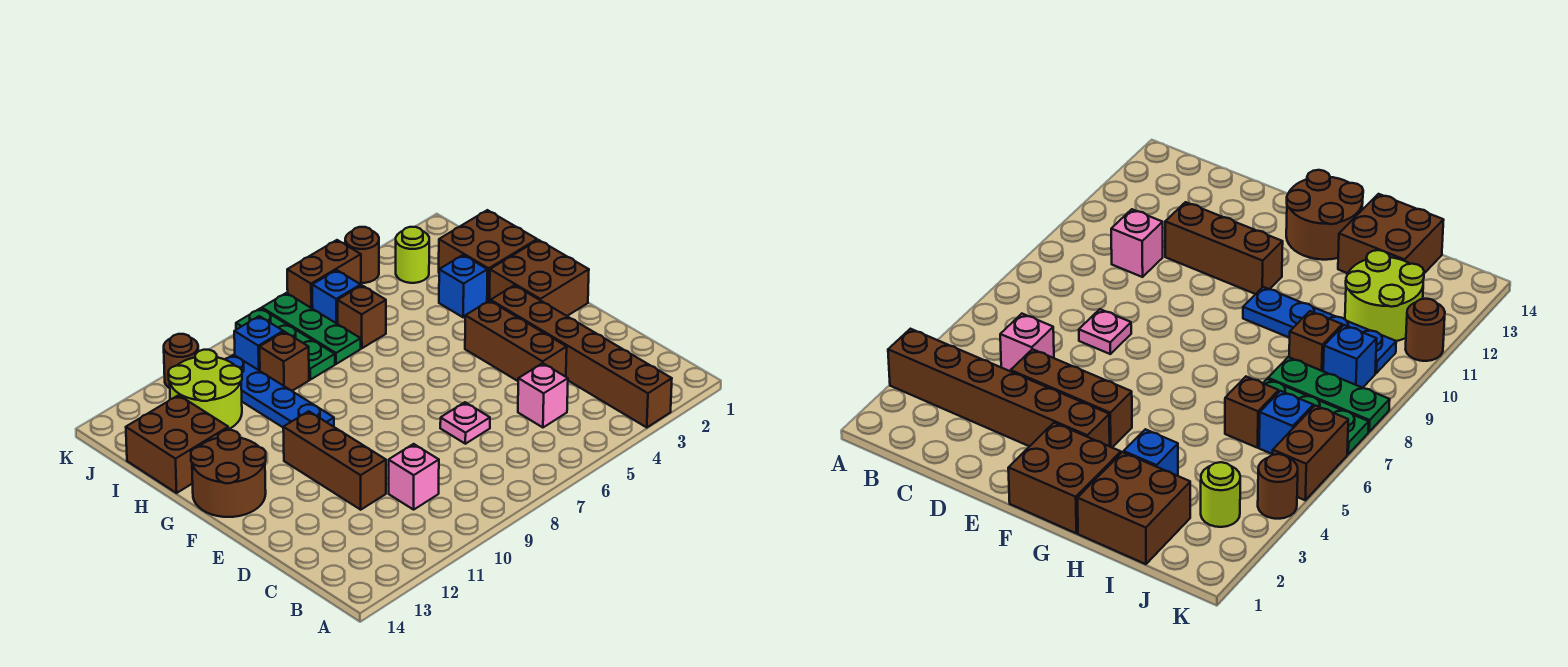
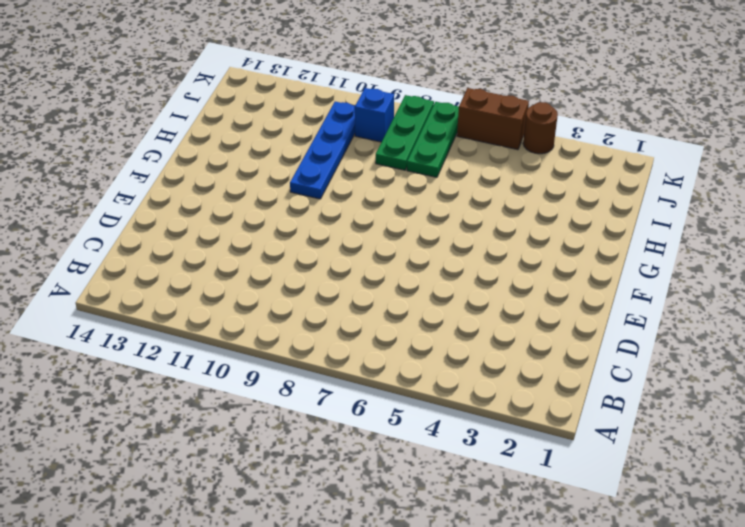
none -> brown 1x6 brick [491,285,672,428]
none -> pink 1x1 brick [518,363,568,427]
none -> pink 1x1 brick [389,444,439,510]

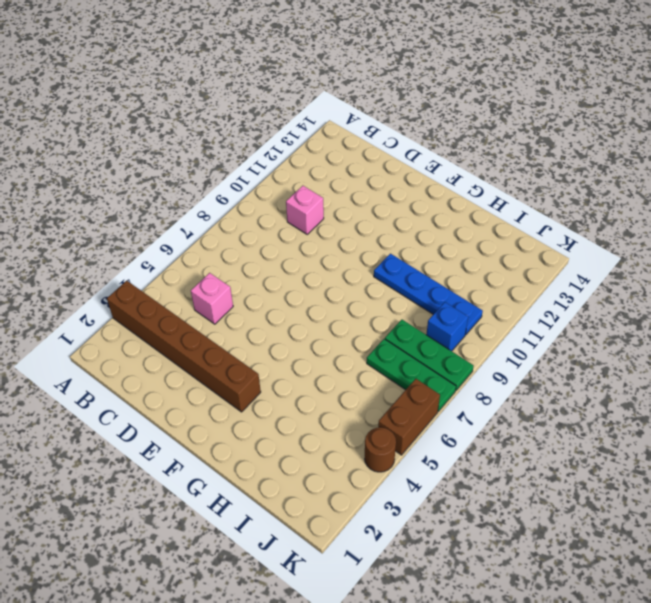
none -> brown 1x3 brick [465,301,567,381]
none -> pink 1x1 plate [440,402,490,444]
none -> brown 1x3 brick [283,411,386,510]

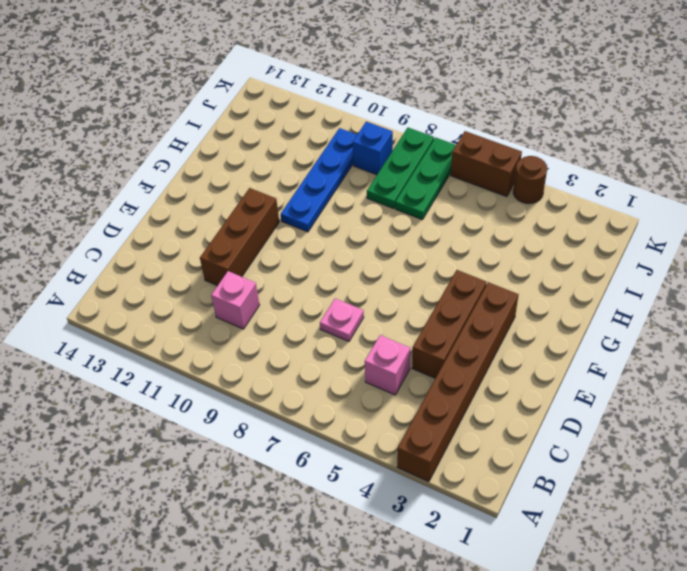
none -> brown 2x2 brick [490,240,589,316]
none -> brown 2x2 round brick [191,430,266,517]
none -> brown 2x2 brick [439,210,537,302]

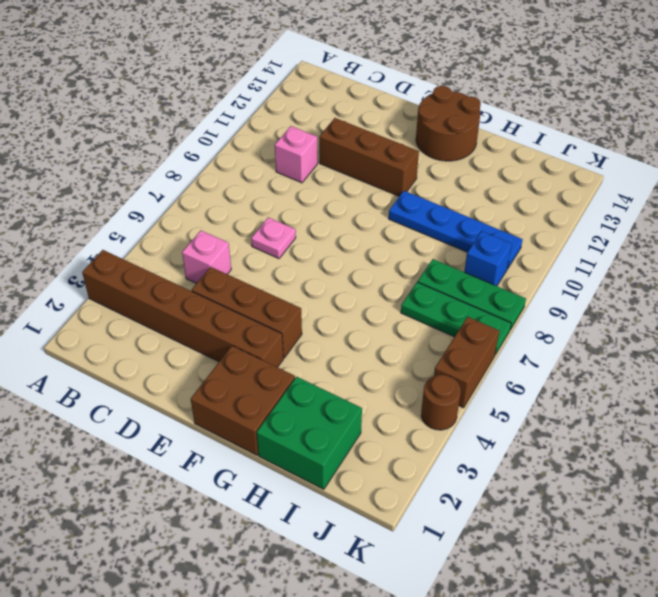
green 2x2 brick [257,377,362,489] -> brown 2x2 brick [439,210,537,302]
none -> blue 1x1 brick [439,255,487,317]
none -> brown 2x2 brick [126,395,228,493]
none -> brown 1x1 brick [338,285,386,348]

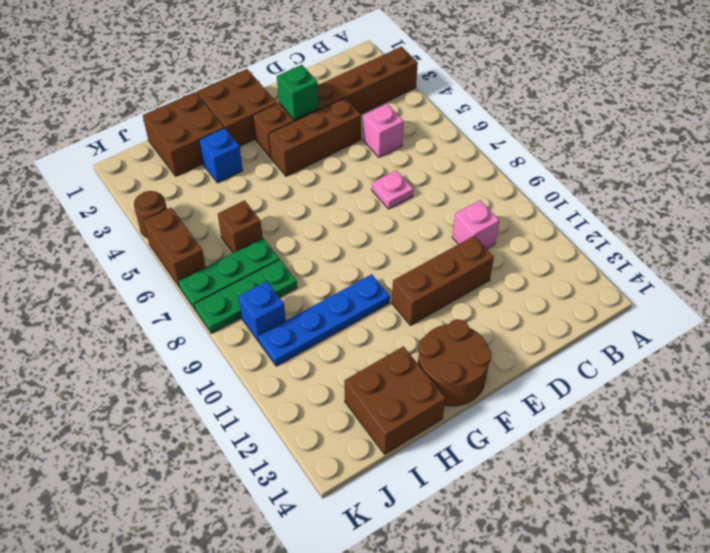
green 1x1 brick [277,65,319,120] -> none
none -> brown 1x1 brick [260,332,309,391]
none -> lime 2x2 round brick [168,350,242,429]
none -> lime 1x1 round brick [396,227,429,283]

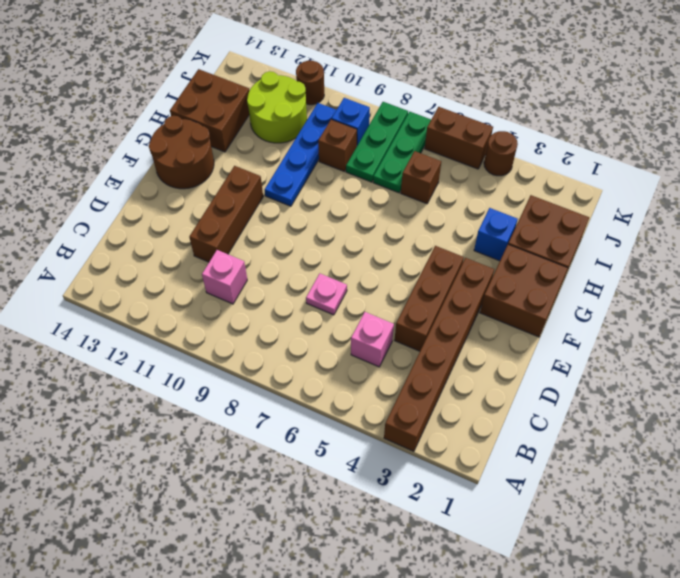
none -> lime 1x1 round brick [396,227,429,283]
none -> blue 1x1 brick [312,270,361,324]

